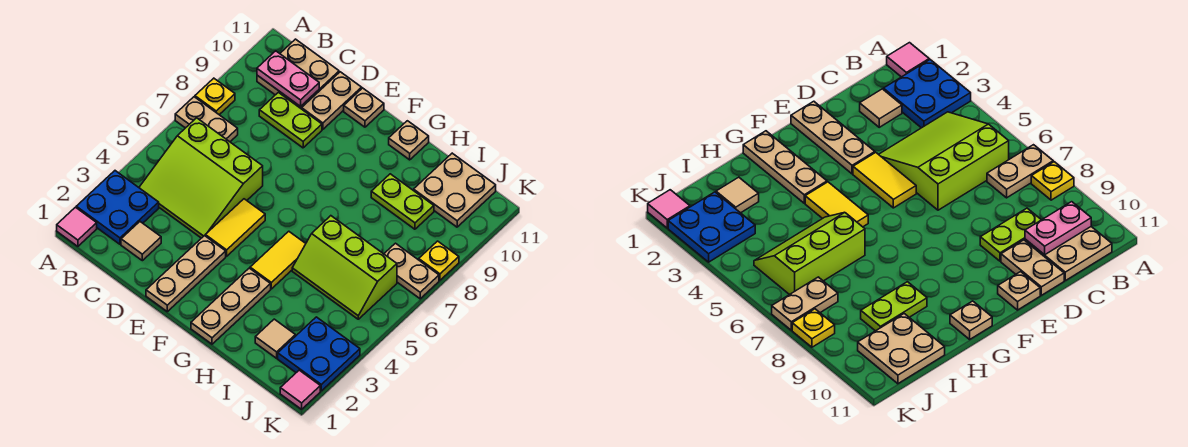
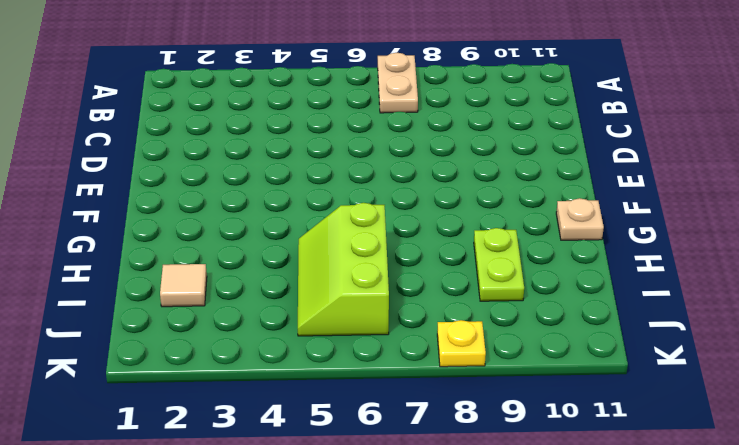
none -> pink 1x1 tile [57,207,97,246]
none -> blue 2x2 plate [76,171,159,244]
none -> yellow 1x1 plate [195,78,235,115]

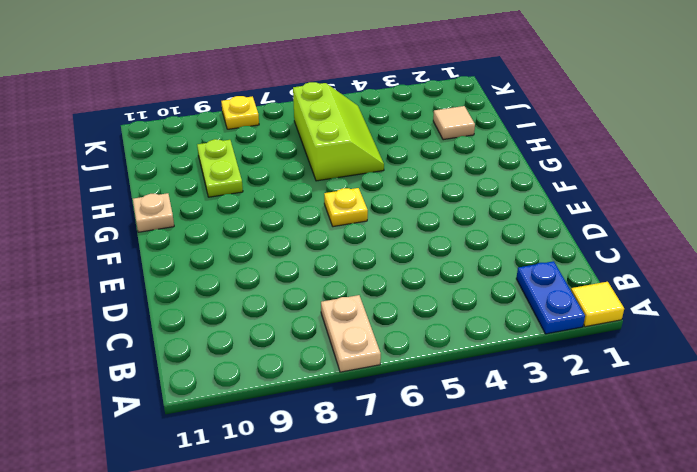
yellow 1x1 tile [571,282,624,327] -> pink 1x1 tile [57,207,97,246]
blue 1x2 plate [516,261,585,334] -> blue 2x2 plate [76,171,159,244]
yellow 1x1 plate [324,188,368,227] -> yellow 1x1 plate moved to [195,78,235,115]
none -> lime 3x3 slope [139,118,263,238]
none -> tan 2x2 plate [257,39,339,109]
none -> tan 1x1 tile [121,222,161,261]

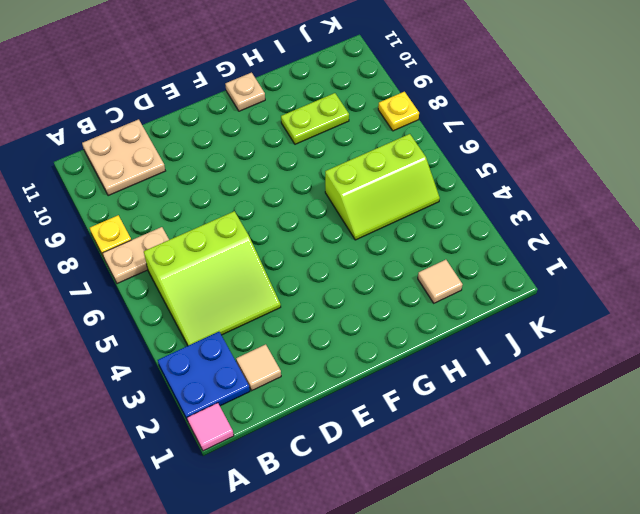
none -> lime 1x2 plate [259,92,322,148]
none -> tan 1x2 plate [302,72,362,129]
none -> tan 1x3 plate [146,236,226,312]

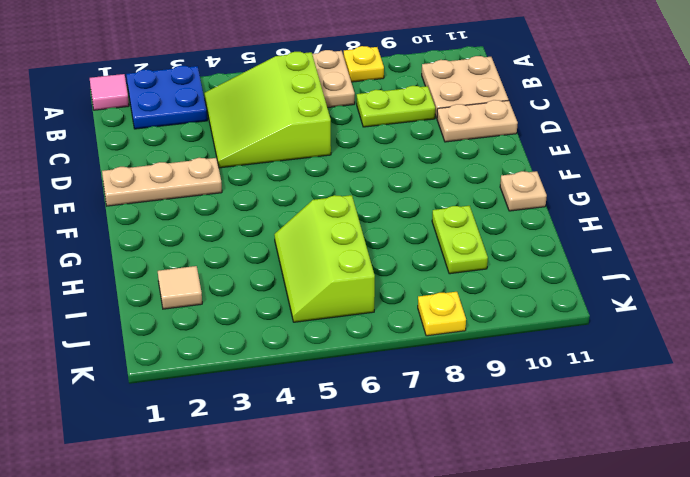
lime 1x2 plate [357,86,435,127] -> lime 1x2 plate turned to [259,92,322,148]
none -> tan 1x1 tile [121,222,161,261]
none -> yellow 1x2 tile [205,199,265,256]
none -> tan 1x1 plate [344,88,384,127]

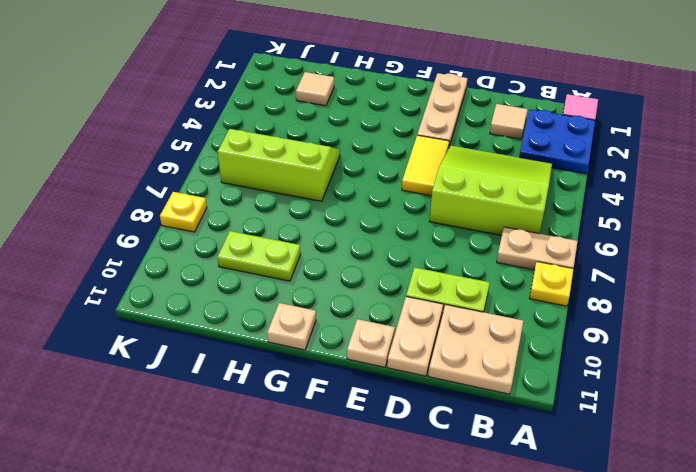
none -> tan 1x3 plate [191,268,271,344]
none -> yellow 1x2 tile [250,231,306,289]
none -> tan 2x2 plate [414,153,496,227]

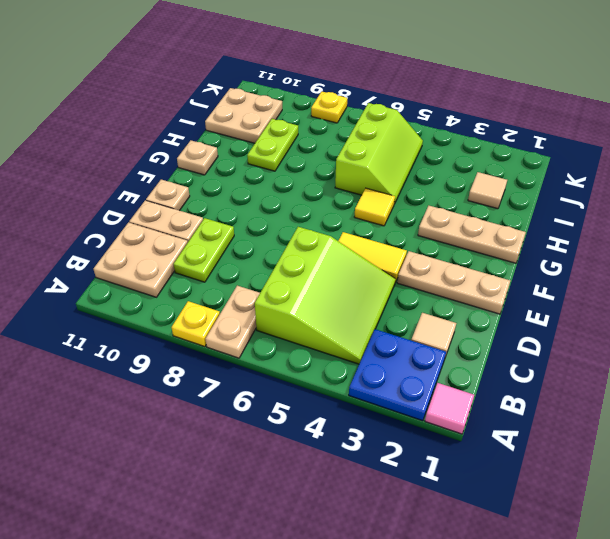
yellow 1x1 tile [354,188,395,226] -> yellow 1x2 tile [250,231,306,289]
none -> blue 2x2 plate [278,317,360,391]
none -> tan 1x2 plate [384,243,439,299]
none -> pink 1x1 tile [280,370,320,409]

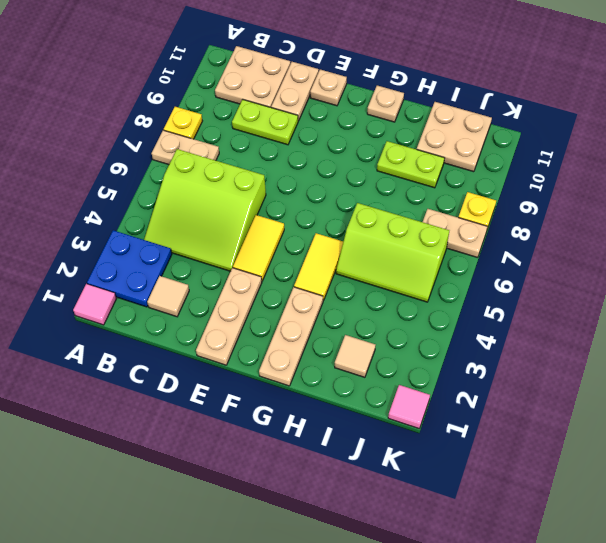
none -> blue 2x2 plate [278,317,360,391]
none -> pink 1x2 plate [257,51,319,107]

